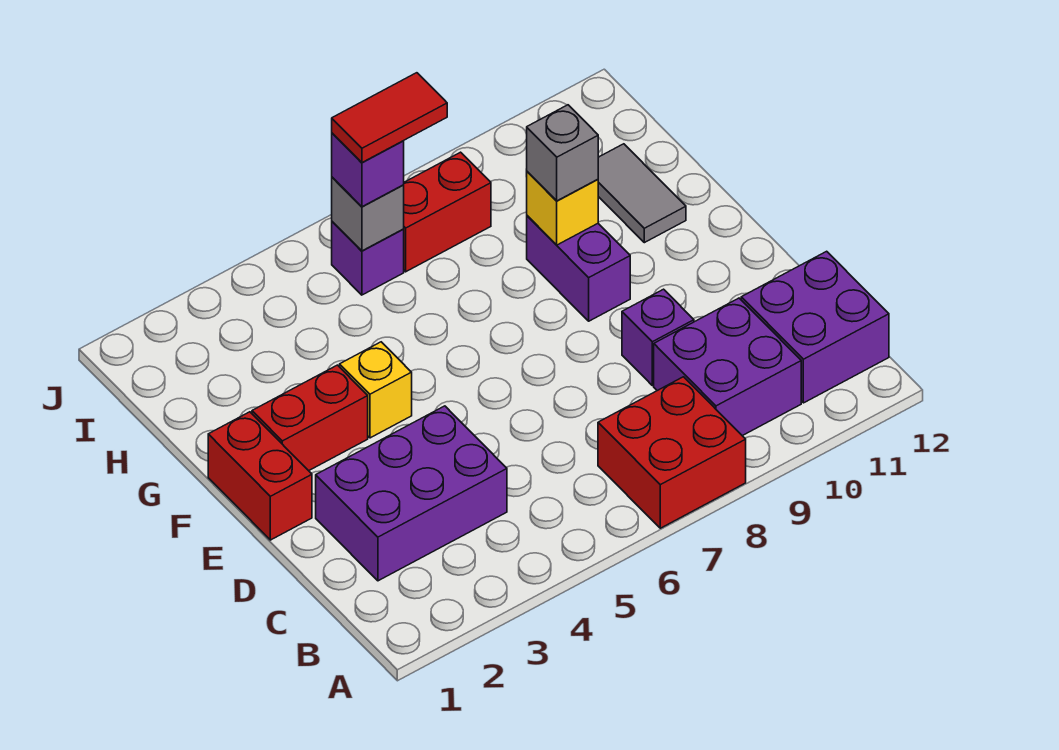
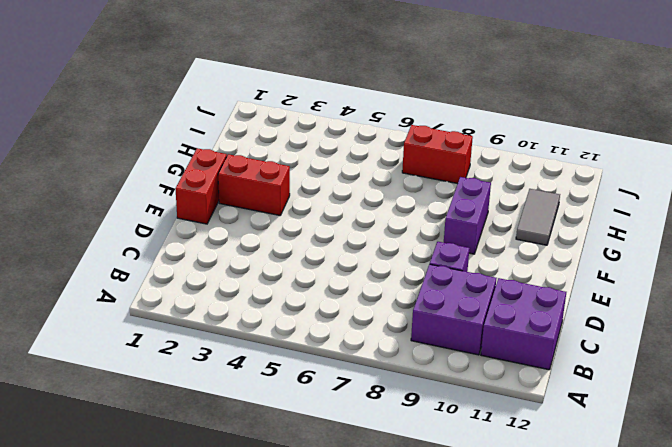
none -> red 2x2 brick [598,377,746,528]
none -> purple 2x3 brick [316,406,507,581]
none -> yellow 1x1 brick [340,342,412,438]

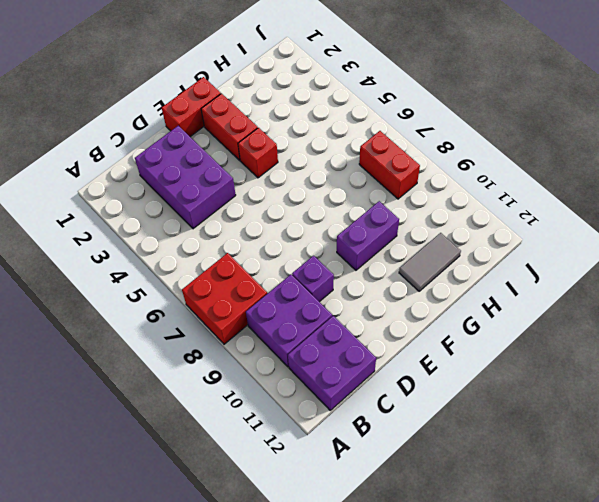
red 1x1 brick [238,128,278,178] -> yellow 1x1 brick [340,342,412,438]
none -> purple 1x1 brick [332,222,404,295]
none -> yellow 1x1 brick [527,172,598,245]
none -> grey 1x1 brick [332,177,404,251]

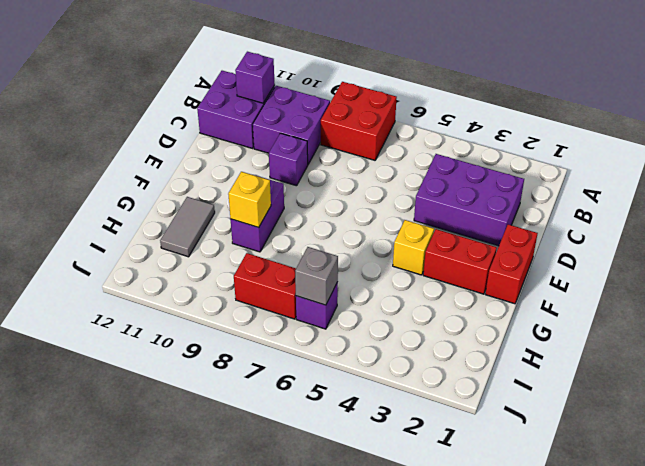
purple 1x1 brick [235,52,275,103] -> purple 1x1 brick moved to [332,133,404,207]
none -> grey 1x1 brick [526,105,598,201]
none -> red 1x2 tile [332,73,447,162]

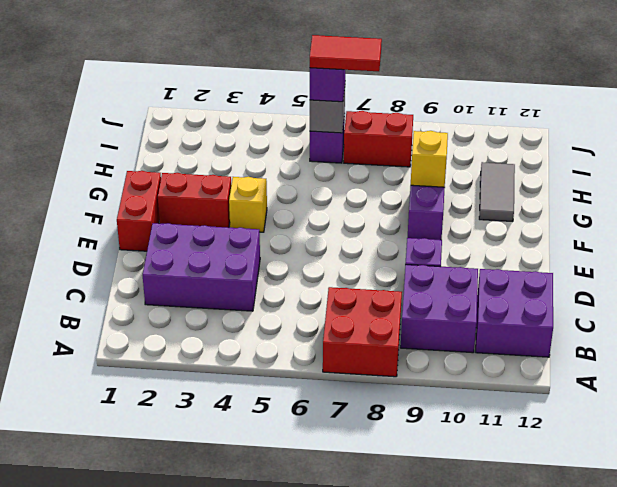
none -> grey 1x1 brick [526,105,598,201]

